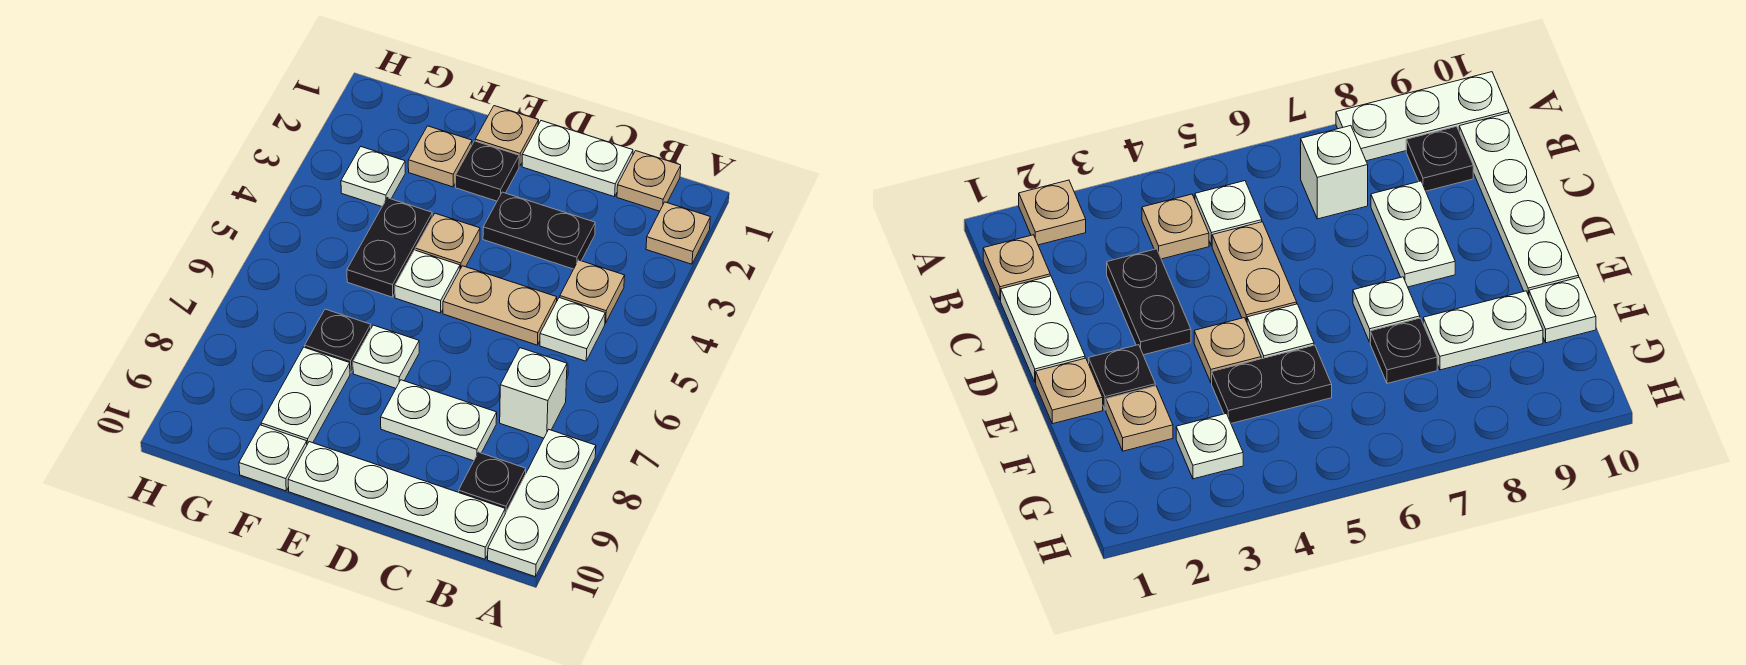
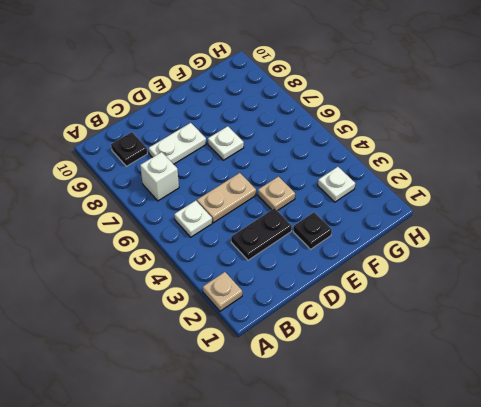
none -> white 1x3 plate [488,430,596,577]
none -> tan 1x1 plate [617,151,681,211]
none -> tan 1x1 plate [560,260,625,323]

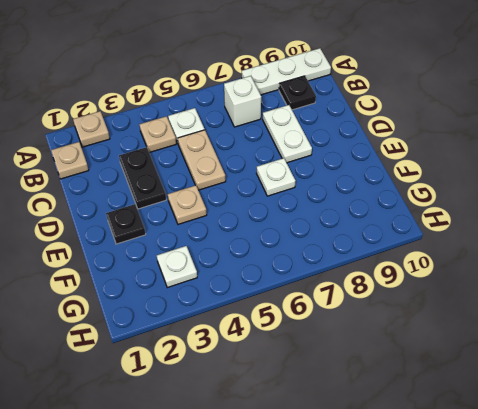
none -> white 1x4 plate [288,442,505,559]
none -> white 1x2 plate [522,121,633,197]
none -> tan 1x1 plate [475,106,539,166]

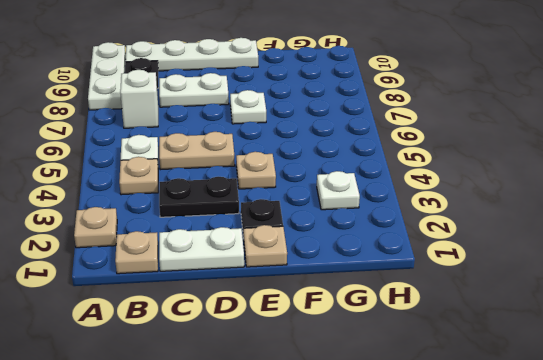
none -> white 1x1 plate [395,250,460,313]
none -> tan 1x1 plate [408,126,472,187]
none -> black 1x2 plate [347,198,432,297]

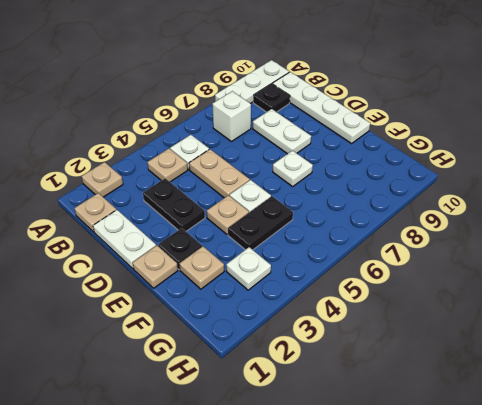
none -> black 1x1 plate [305,309,371,373]
none -> white 1x2 plate [261,347,350,444]
none -> white 1x1 plate [239,425,307,491]

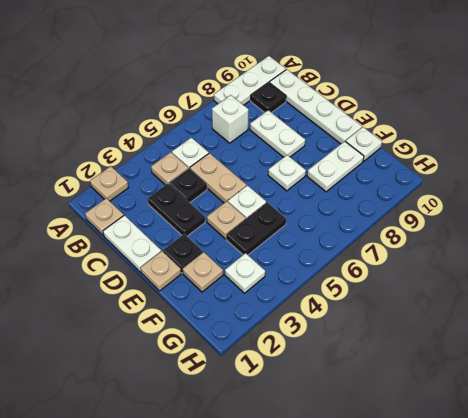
black 1x1 plate [169,168,207,203] -> black 1x1 plate moved to [305,309,371,373]

